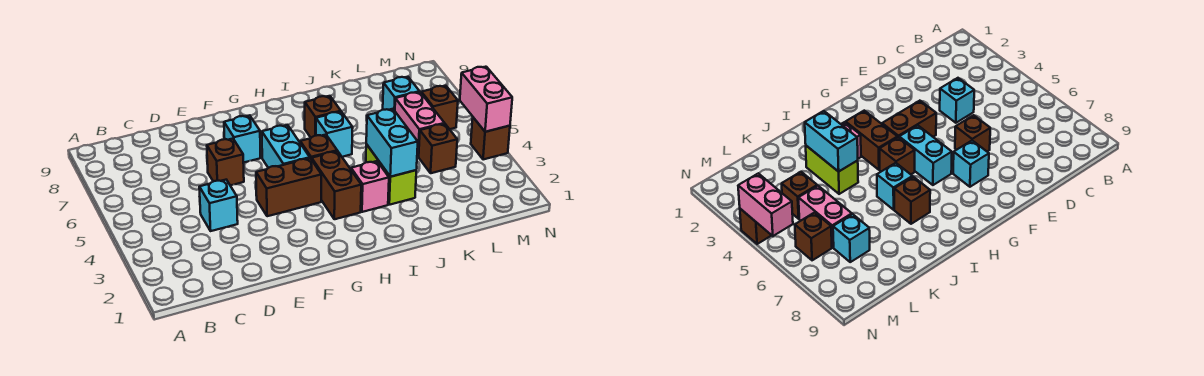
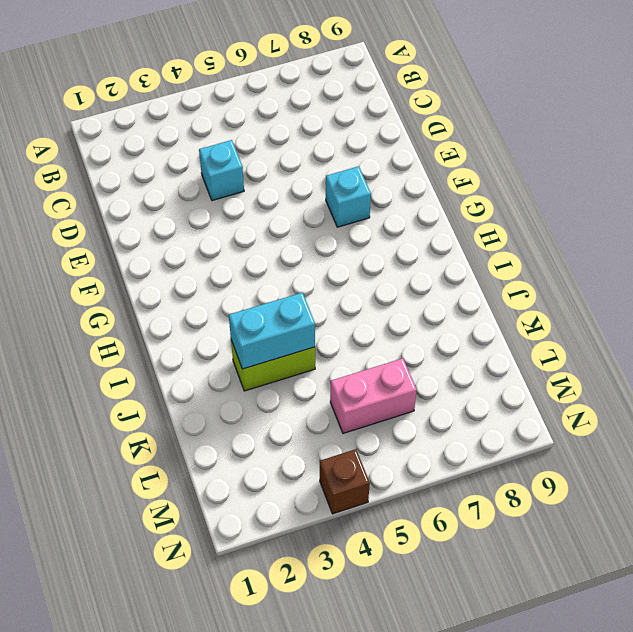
none -> brown 1x1 brick [207,139,244,186]
none -> brown 1x2 brick [256,158,321,216]
none -> cyan 1x2 brick [262,125,310,168]

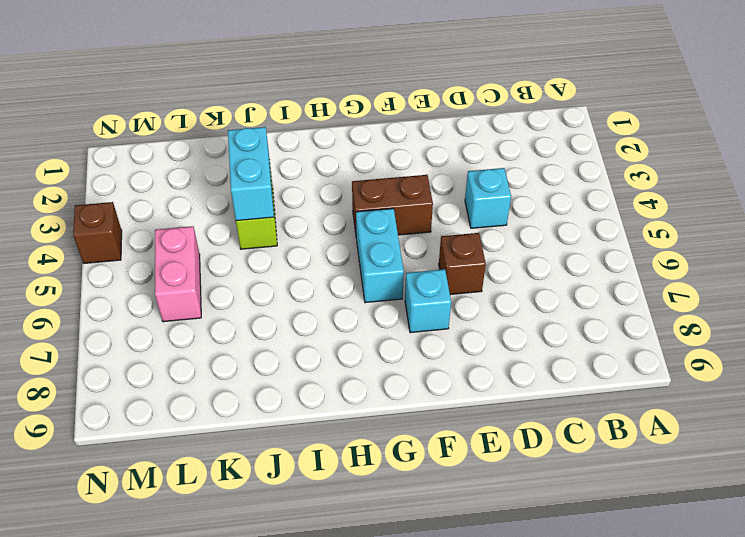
none -> brown 1x2 brick [312,151,361,219]
none -> brown 1x1 brick [300,135,337,160]
none -> pink 1x1 brick [351,161,389,212]

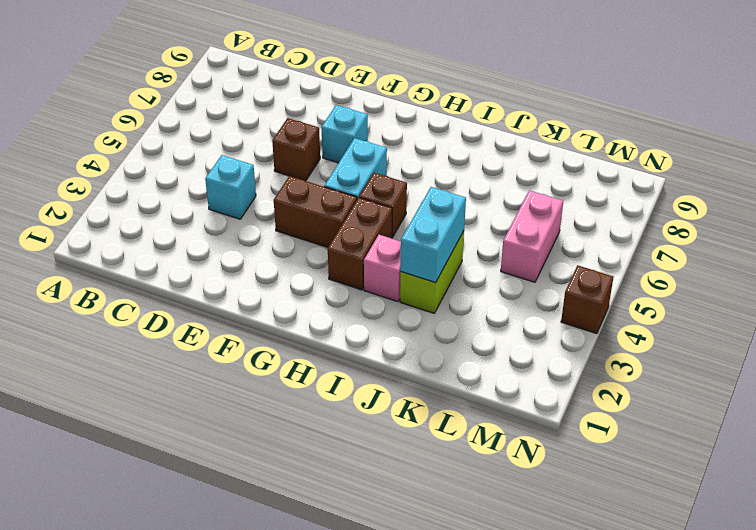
none -> cyan 1x1 brick [316,112,353,157]
none -> brown 1x1 brick [305,96,341,138]
none -> brown 1x1 brick [419,124,457,173]

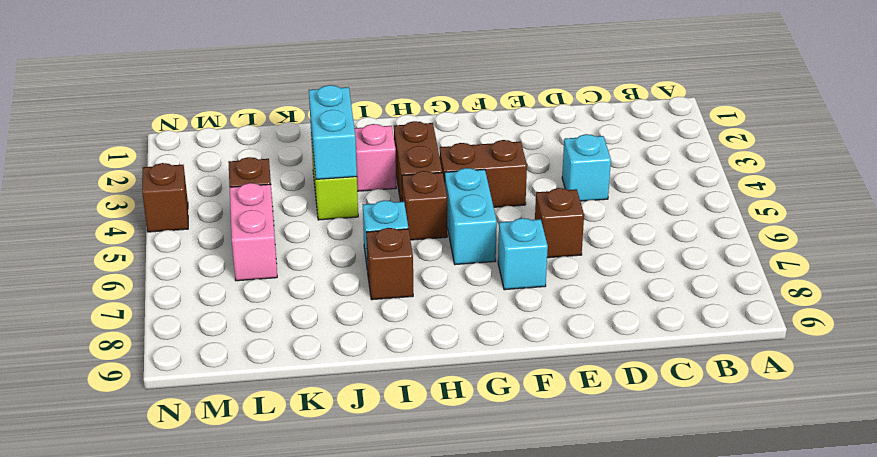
none -> cyan 1x1 brick [383,77,420,111]
none -> brown 1x1 brick [421,86,458,129]
none -> pink 1x2 brick [460,67,512,132]

